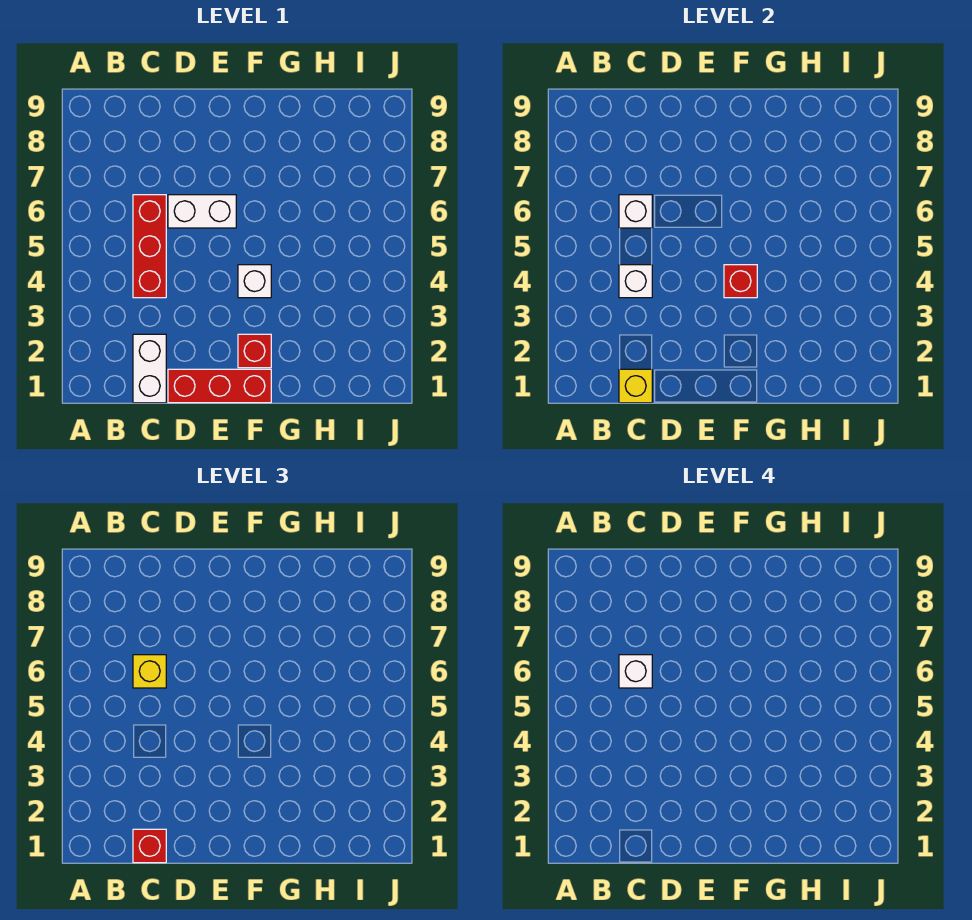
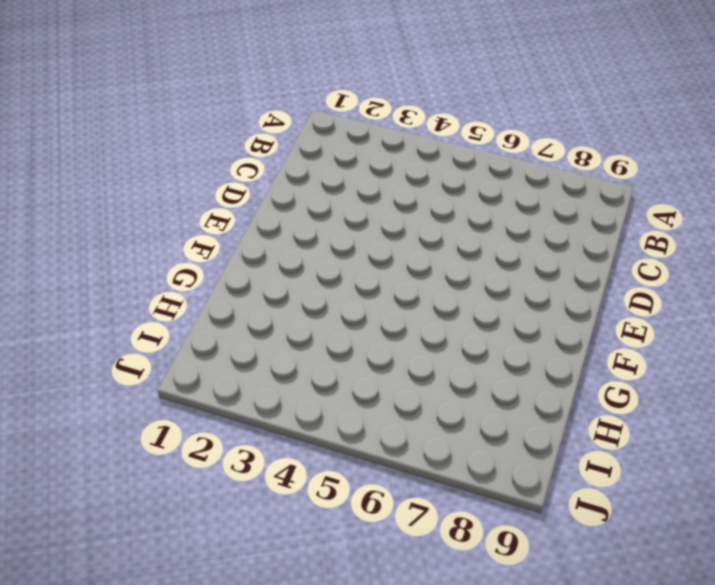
none -> white 1x2 brick [133,334,166,403]
none -> red 1x3 brick [133,195,166,298]
none -> red 1x3 brick [168,369,271,403]

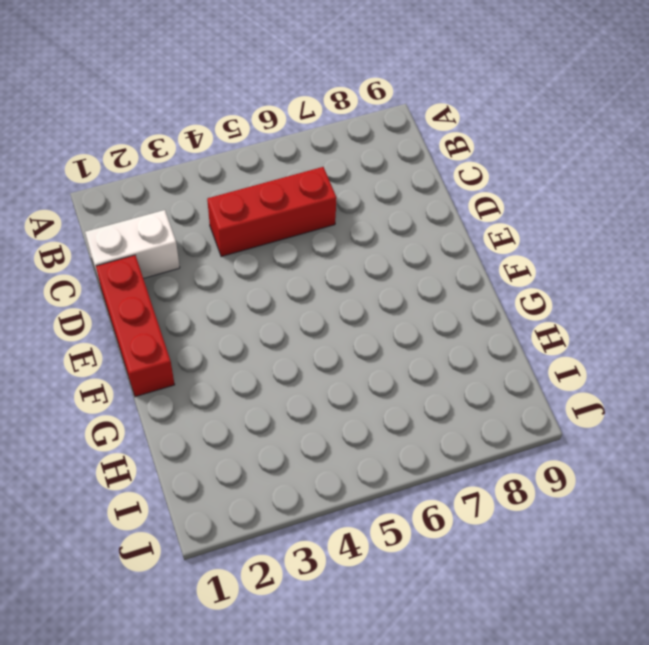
none -> white 1x2 brick [168,195,236,228]
none -> red 1x1 brick [238,334,271,368]
none -> white 1x1 brick [238,265,271,298]

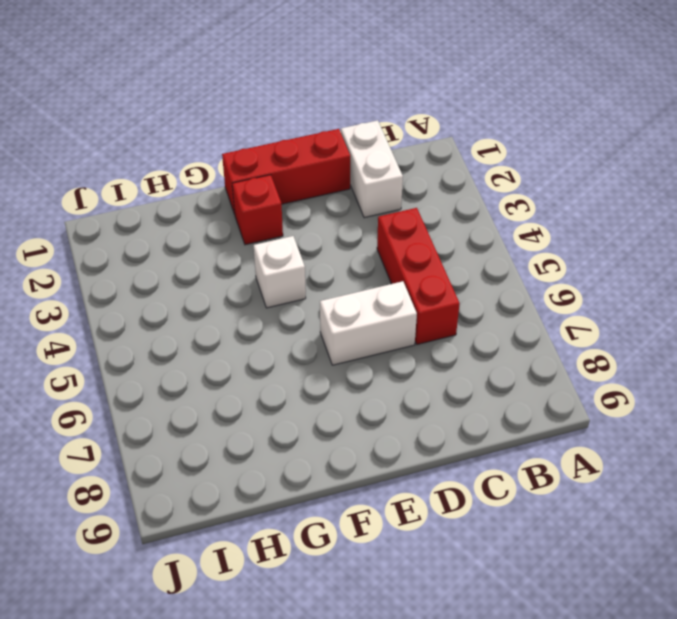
none -> yellow 1x1 brick [619,369,652,403]
none -> white 1x1 brick [619,265,652,298]
none -> white 1x1 brick [619,195,652,228]

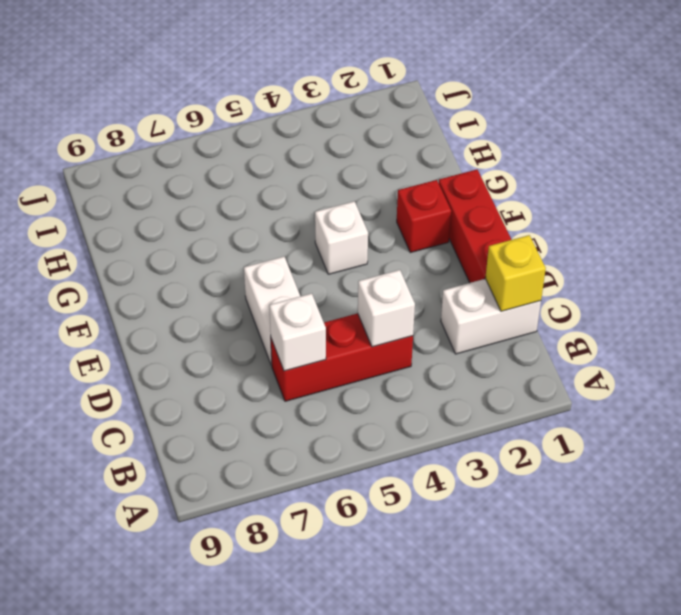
none -> red 1x1 brick [724,265,757,298]
none -> red 1x1 brick [133,829,166,863]
none -> yellow 1x1 brick [133,655,166,688]

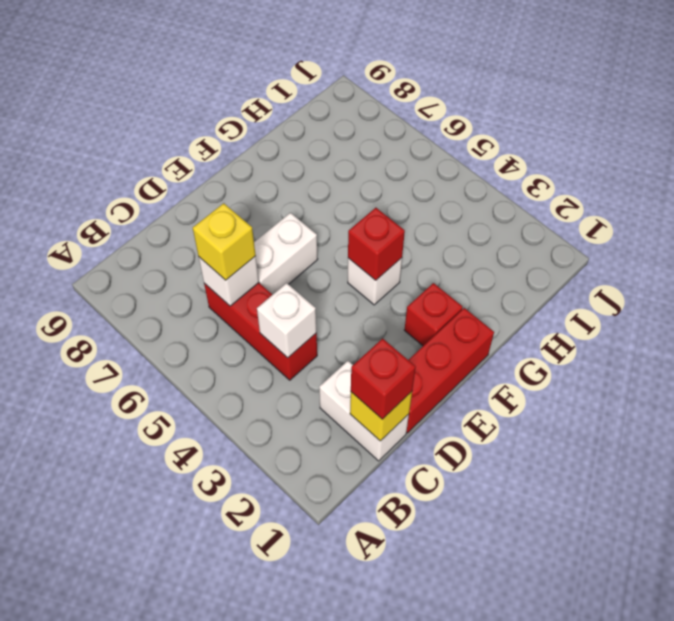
none -> white 1x1 brick [619,655,652,688]

